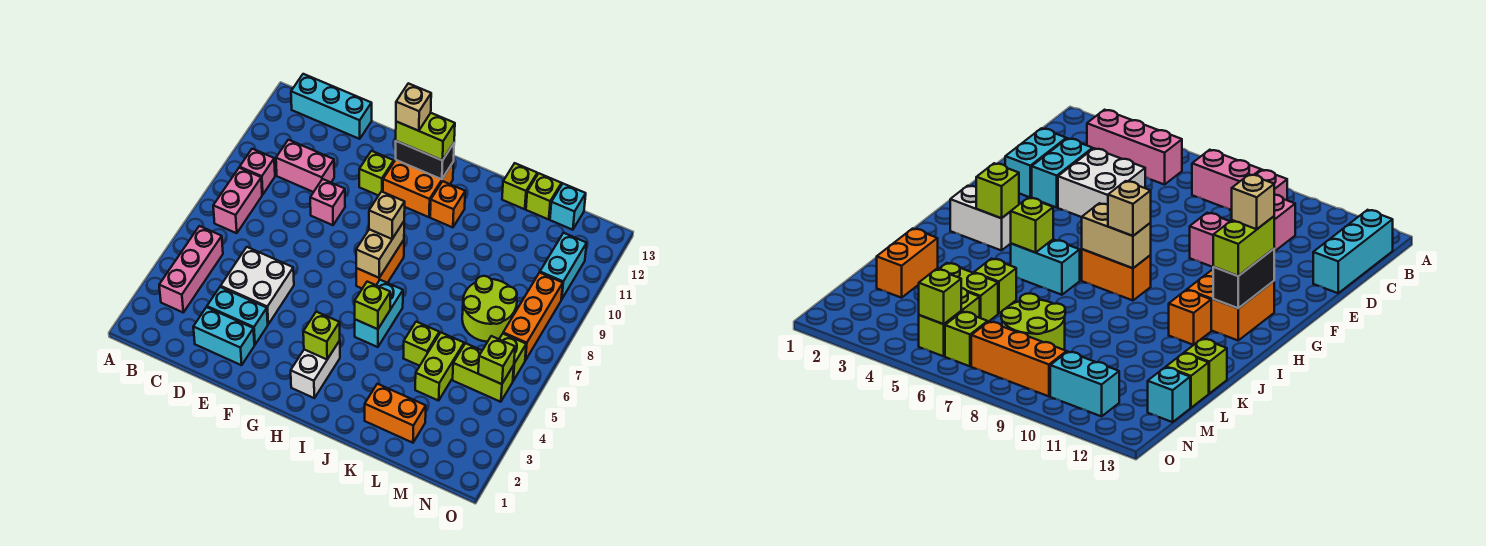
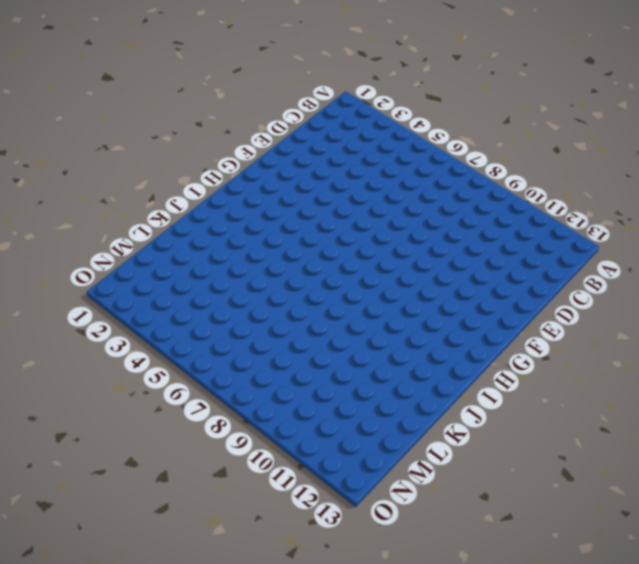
none -> pink 1x3 brick [159,226,223,312]
none -> pink 1x2 brick [213,168,262,233]
none -> pink 1x1 brick [240,149,275,195]
none -> cyan 1x3 brick [291,74,372,139]

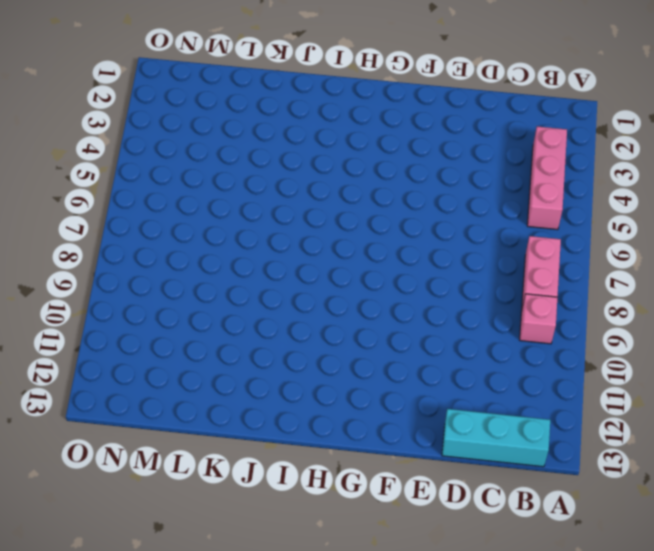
none -> pink 1x2 brick [276,140,334,192]
none -> cyan 1x2 brick [193,307,254,365]
none -> cyan 1x2 brick [207,287,268,345]
none -> white 2x2 brick [221,247,294,324]

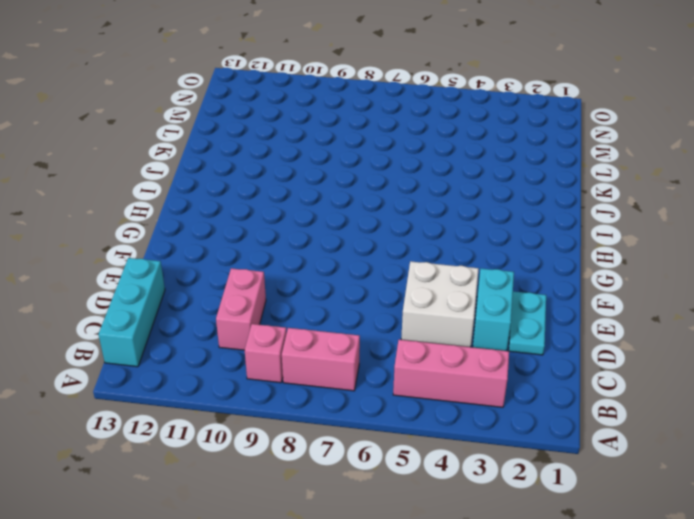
cyan 1x2 plate [509,292,546,355] -> cyan 1x2 brick [193,307,254,365]
none -> pink 1x1 brick [310,179,345,225]
none -> lime 1x1 brick [359,151,394,196]
none -> orange 2x2 brick [383,160,454,217]
none -> white 1x2 brick [291,341,340,398]

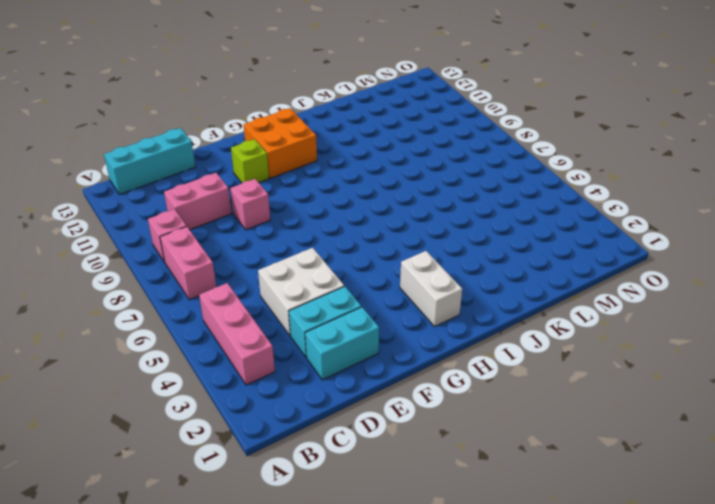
none -> orange 1x2 brick [356,240,404,288]
none -> cyan 1x2 brick [355,280,403,347]
none -> orange 1x1 brick [430,181,465,228]
none -> orange 1x2 brick [365,384,426,443]

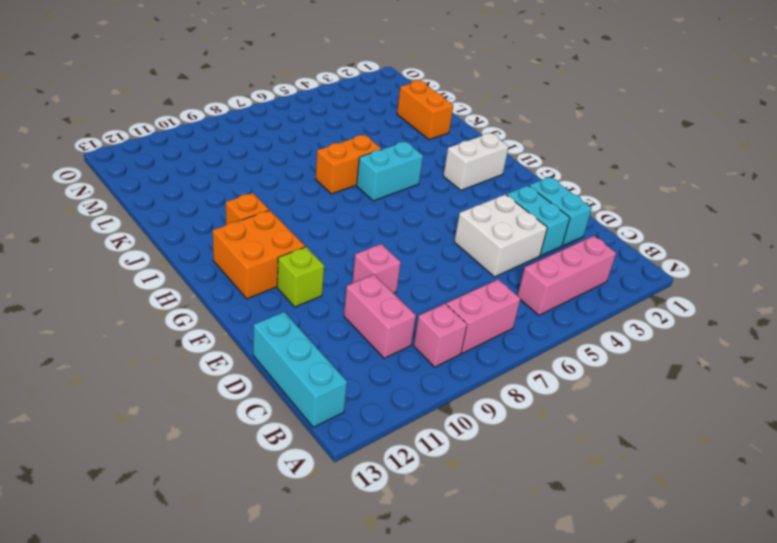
orange 1x2 brick [316,135,381,194] -> orange 1x2 brick moved to [356,240,404,288]
none -> lime 1x1 brick [403,322,439,366]
none -> lime 1x1 brick [502,163,537,209]
none -> lime 1x2 brick [415,332,464,401]
none -> lime 2x2 round brick [462,276,517,342]

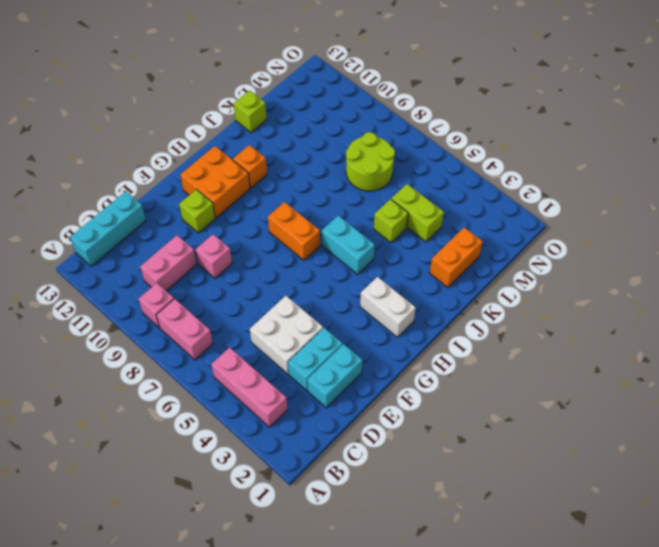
none -> lime 1x1 brick [526,173,561,220]
none -> lime 1x2 brick [453,343,514,402]
none -> cyan 1x1 brick [550,184,586,230]
none -> lime 1x1 brick [499,334,526,381]

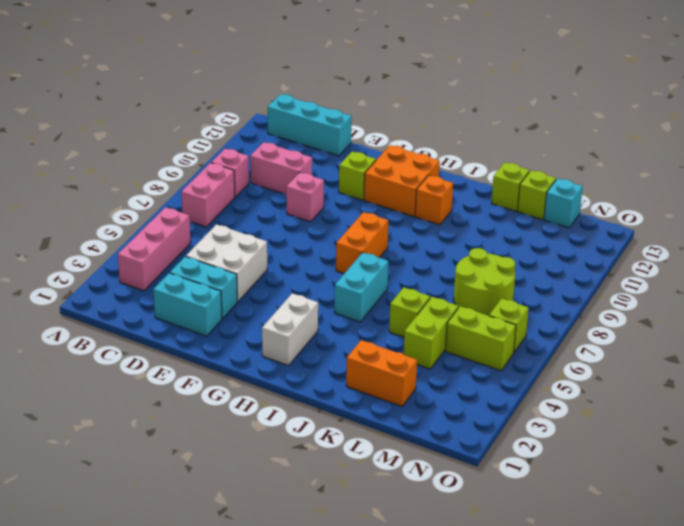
none -> orange 1x3 brick [503,273,563,360]
none -> cyan 1x2 brick [540,233,587,300]
none -> black 1x2 brick [396,141,454,179]
none -> lime 1x1 brick [303,312,340,359]

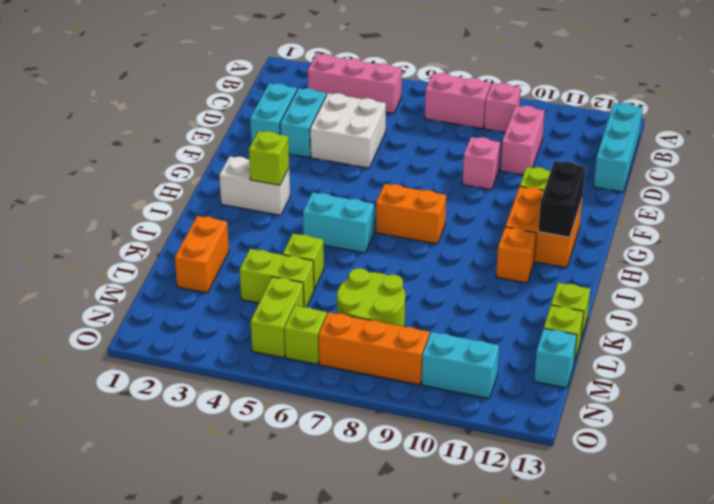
none -> tan 1x2 brick [356,222,404,278]
none -> lime 1x1 brick [355,282,390,329]
none -> lime 1x1 brick [478,336,515,384]
none -> lime 1x2 brick [396,113,455,160]

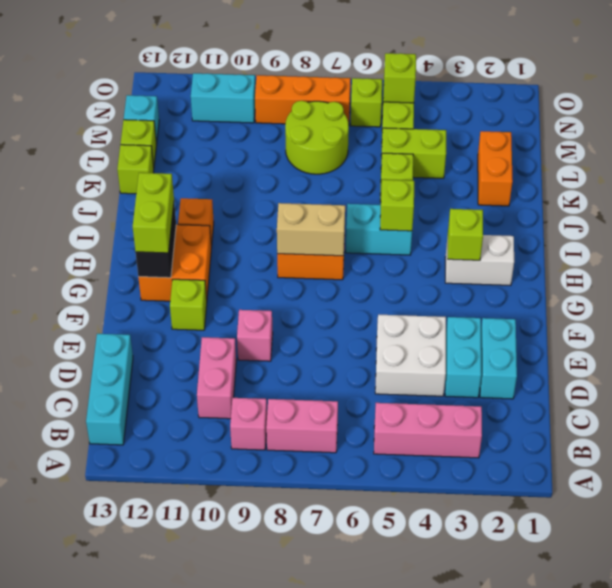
none -> tan 1x1 brick [369,192,405,239]
none -> tan 1x1 brick [396,83,431,131]

